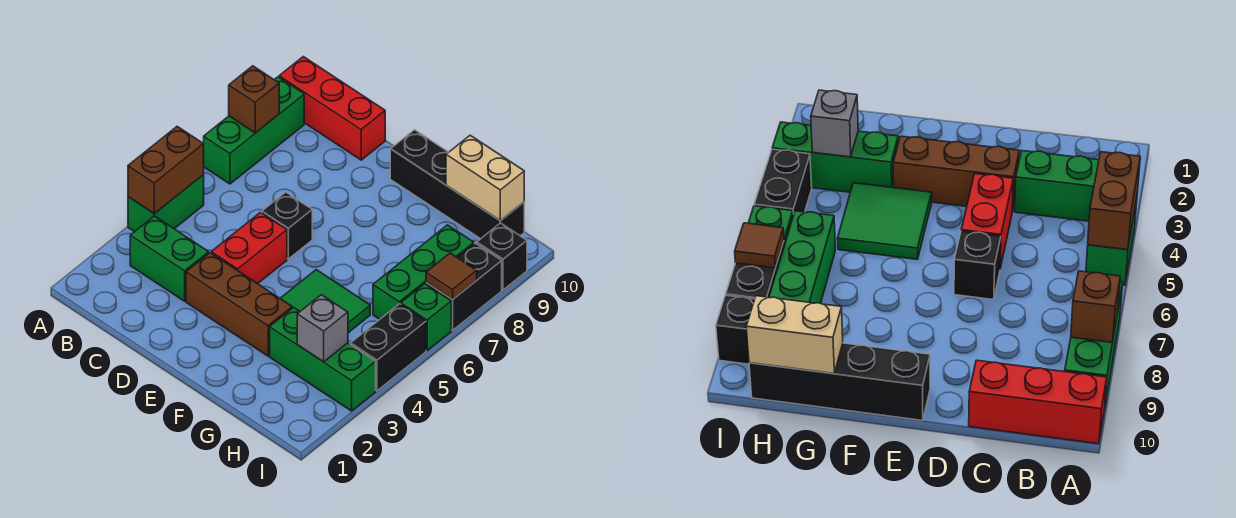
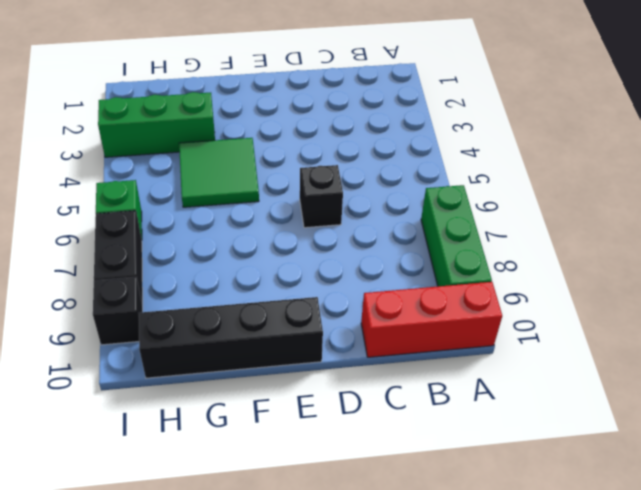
none -> green 1x2 brick [128,175,204,232]
none -> green 1x2 brick [130,216,209,301]
none -> brown 1x3 brick [186,253,292,356]

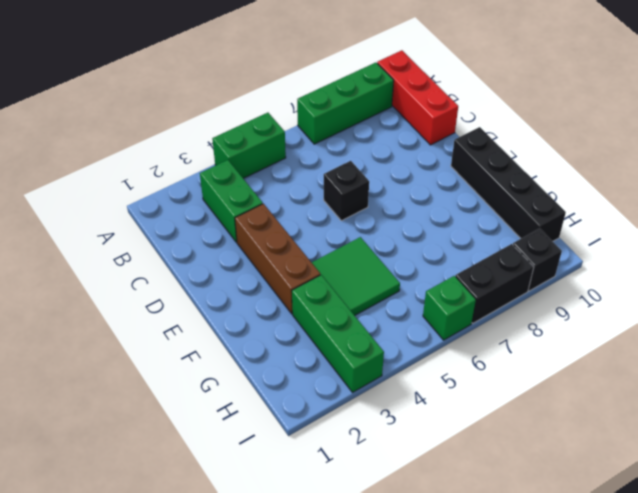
none -> red 1x2 brick [211,212,287,284]
none -> green 1x3 brick [373,225,474,319]
none -> black 1x2 brick [350,304,426,391]

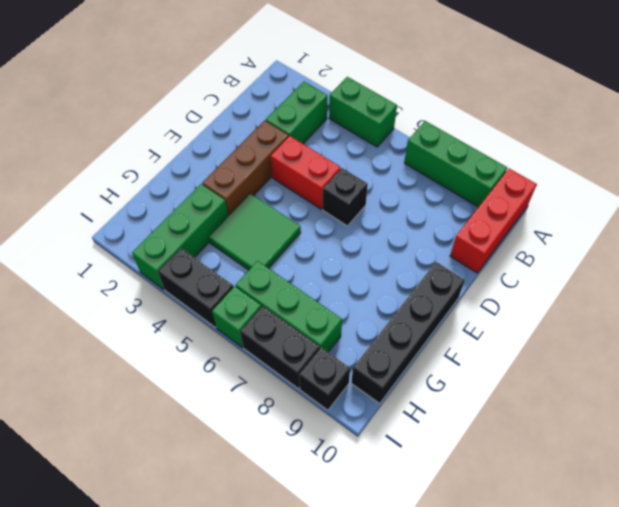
none -> brown 1x2 brick [128,127,204,214]
none -> brown 1x1 brick [229,66,279,133]
none -> tan 1x2 brick [446,135,524,221]

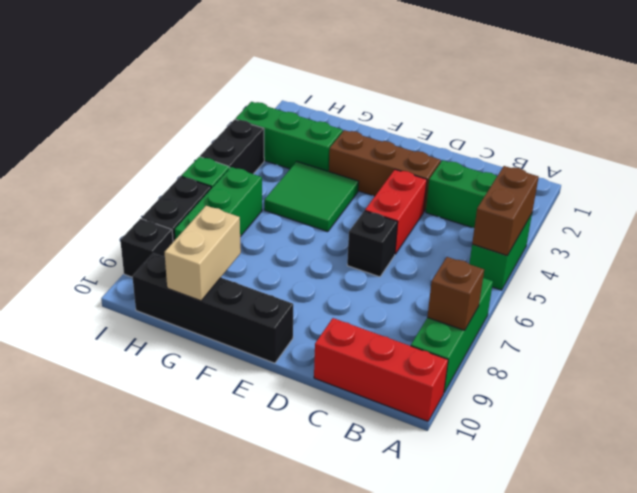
tan 1x2 brick [165,206,241,301] -> tan 1x2 brick turned to [446,135,524,221]
none -> grey 1x1 brick [297,295,348,362]
none -> brown 1x1 tile [426,253,477,300]

